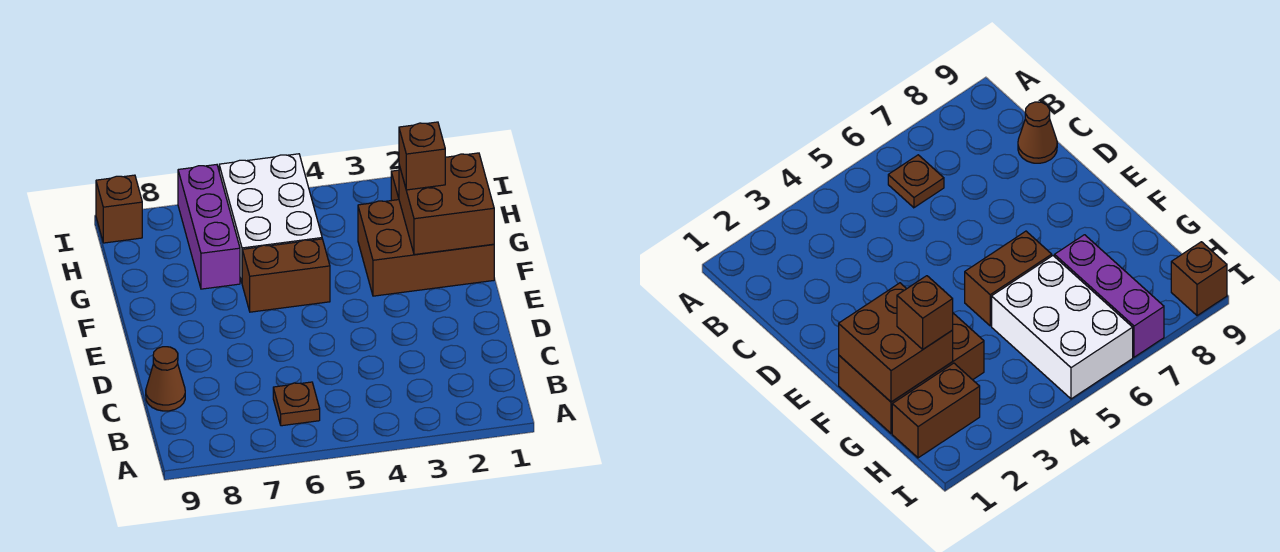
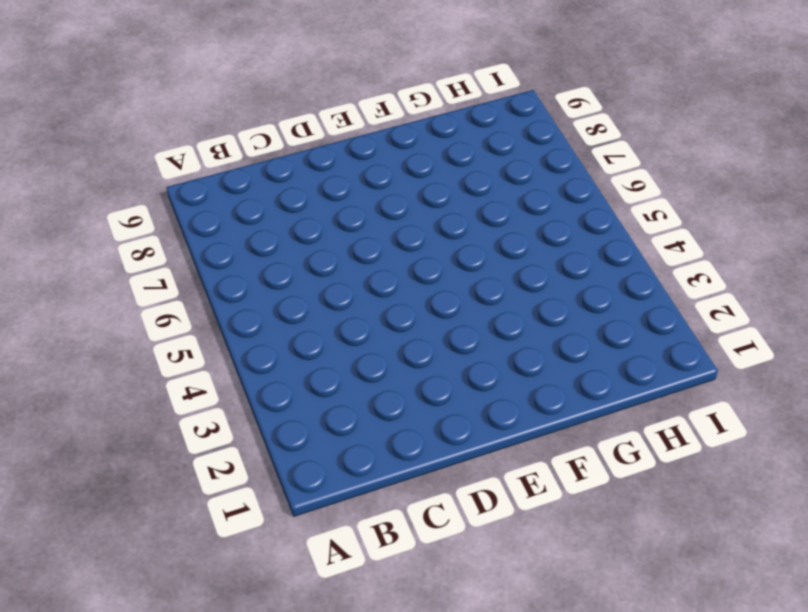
none -> brown 1x1 plate [273,382,320,426]
none -> brown 1x1 cone [146,347,185,411]

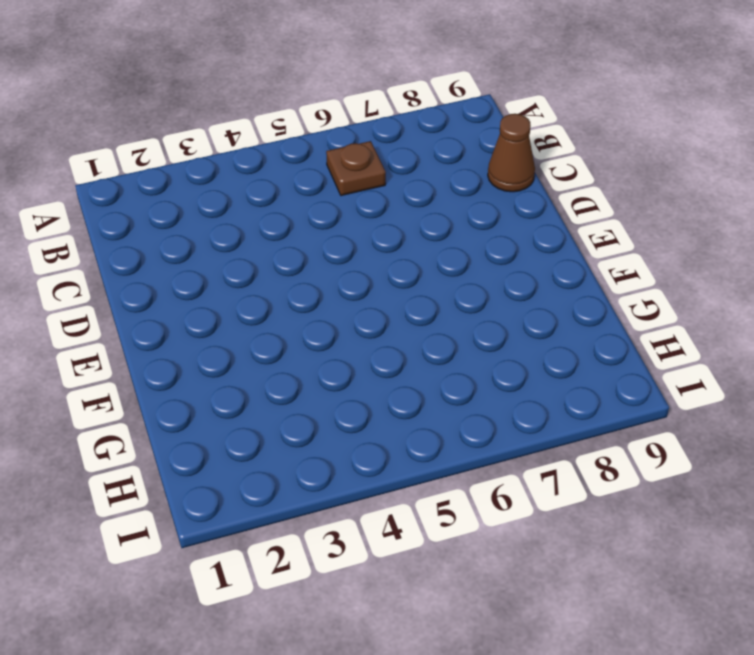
none -> brown 2x3 brick [358,200,494,296]
none -> brown 1x2 brick [242,239,330,312]

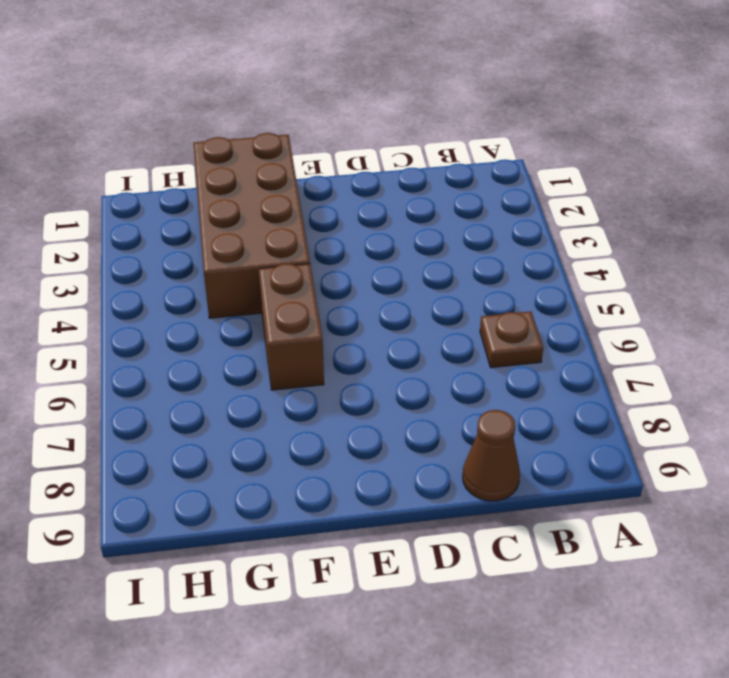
brown 2x4 brick [193,133,310,318] -> brown 2x3 brick [358,200,494,296]
none -> white 2x3 brick [219,154,322,282]
none -> purple 1x3 brick [178,165,240,289]

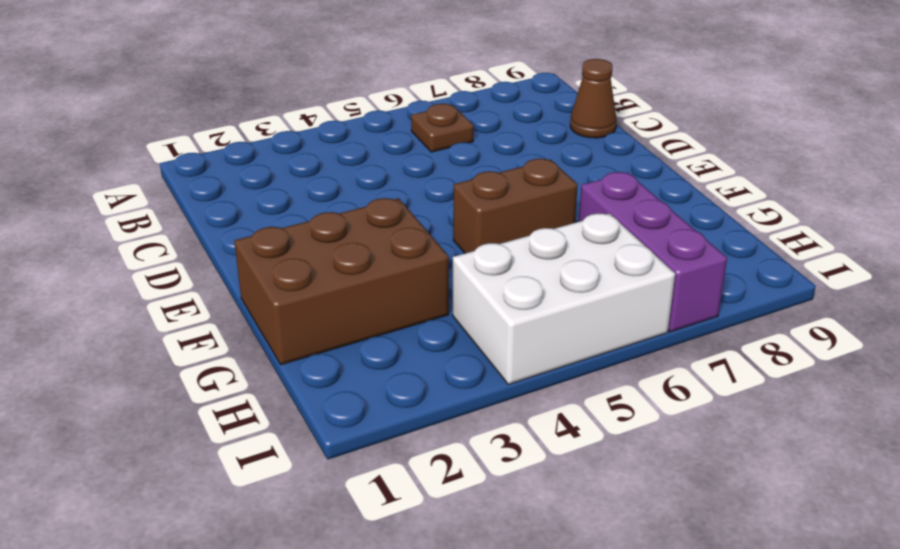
white 2x3 brick [453,213,675,384] -> white 2x3 brick turned to [219,154,322,282]
none -> brown 1x2 brick [892,363,980,458]
none -> brown 1x1 brick [96,175,142,243]

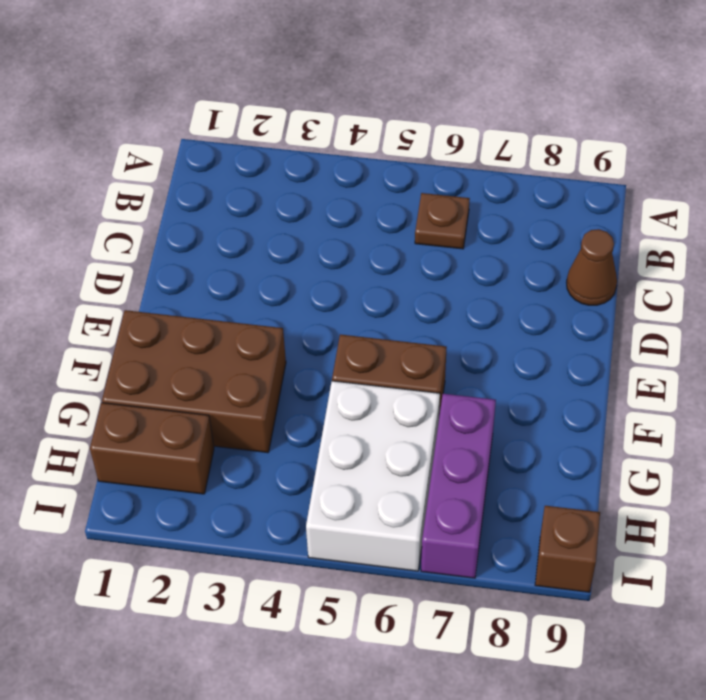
none -> brown 2x2 brick [399,153,494,255]
none -> brown 1x1 brick [399,122,445,190]

